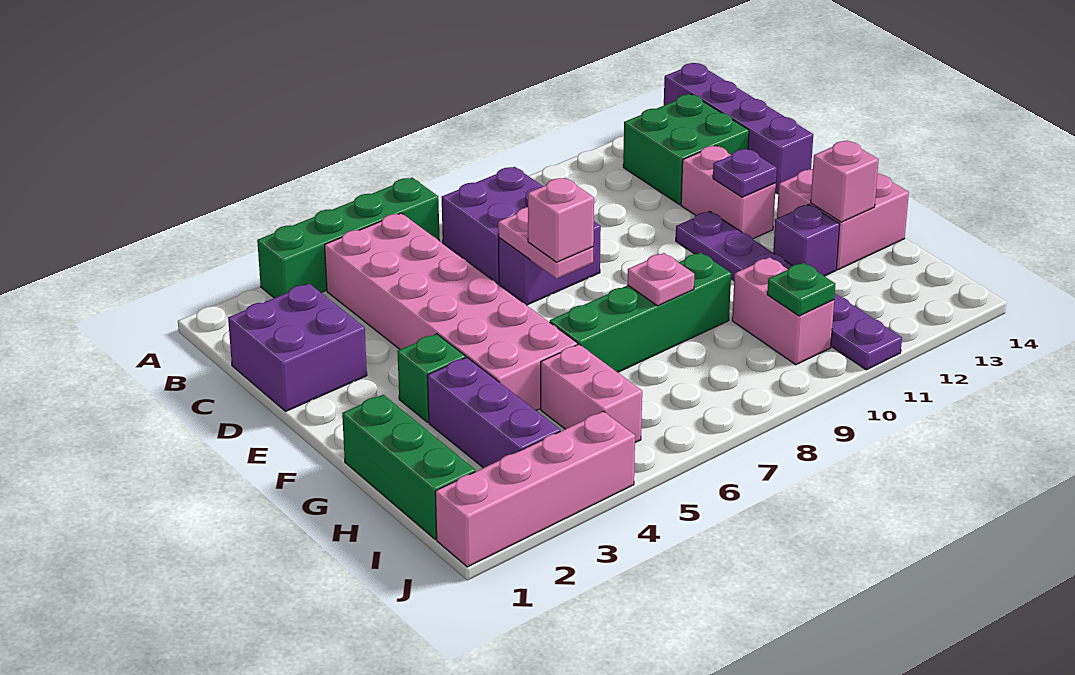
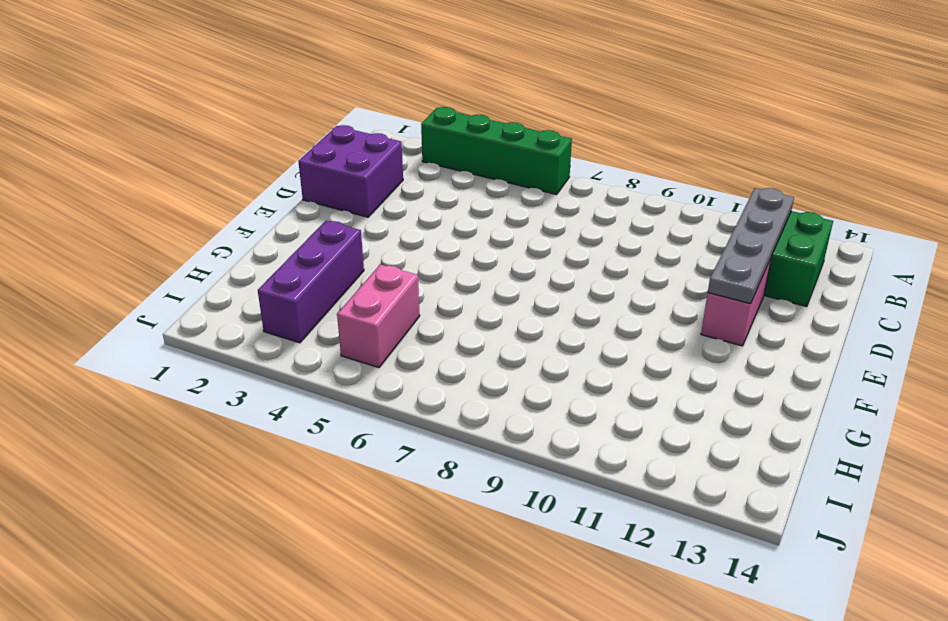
grey 1x4 plate [708,188,794,304] -> purple 1x1 plate [713,149,777,197]
none -> purple 1x4 brick [664,63,813,194]
none -> pink 2x6 brick [325,213,578,410]
none -> purple 2x2 brick [442,167,543,284]

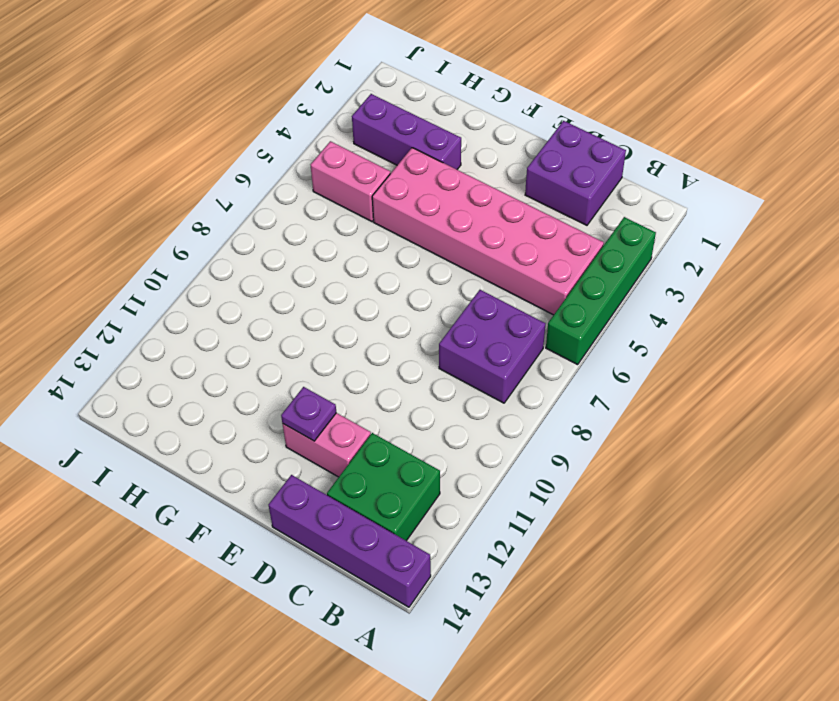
none -> purple 1x2 brick [499,222,601,305]
none -> purple 1x6 plate [676,211,902,370]
none -> green 1x1 brick [397,334,466,422]

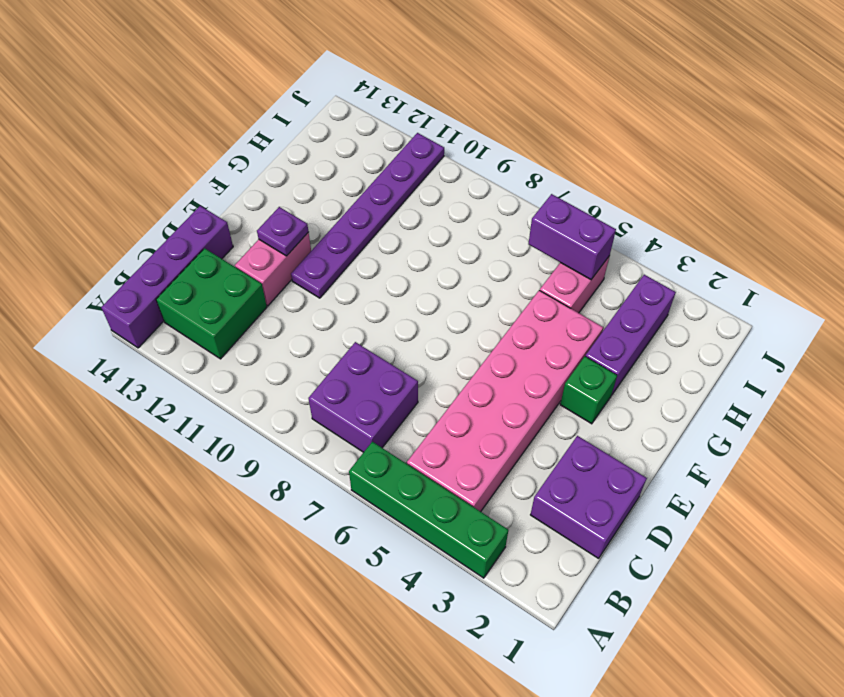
purple 1x2 brick [529,194,616,279] -> purple 1x2 brick moved to [499,222,601,305]
none -> pink 2x2 brick [777,169,909,270]
none -> green 1x3 brick [342,395,475,539]
none -> green 1x4 brick [550,253,731,372]

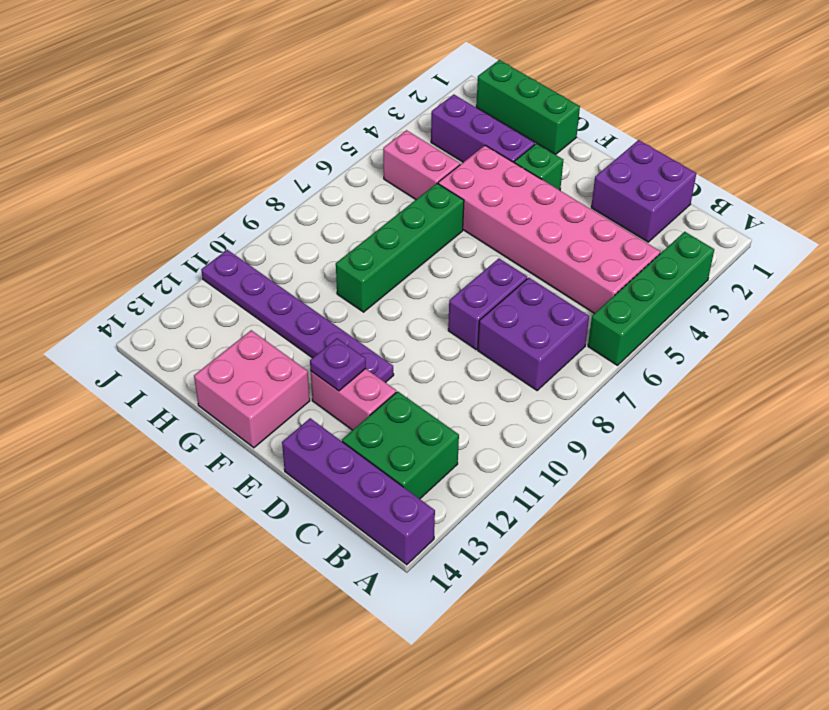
none -> purple 1x1 brick [773,204,840,276]
none -> pink 1x2 brick [732,257,834,365]
none -> pink 1x4 brick [435,411,635,567]

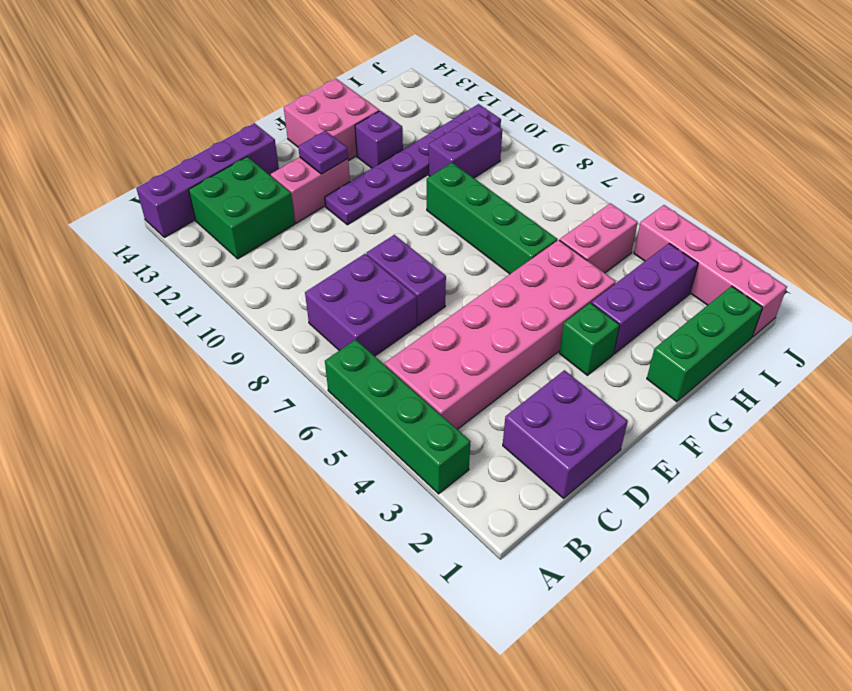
purple 1x2 brick [429,114,502,178] -> pink 1x2 brick [732,257,834,365]
none -> pink 1x2 plate [498,207,593,279]
none -> pink 1x1 plate [627,253,694,306]
none -> pink 1x1 brick [811,141,879,222]

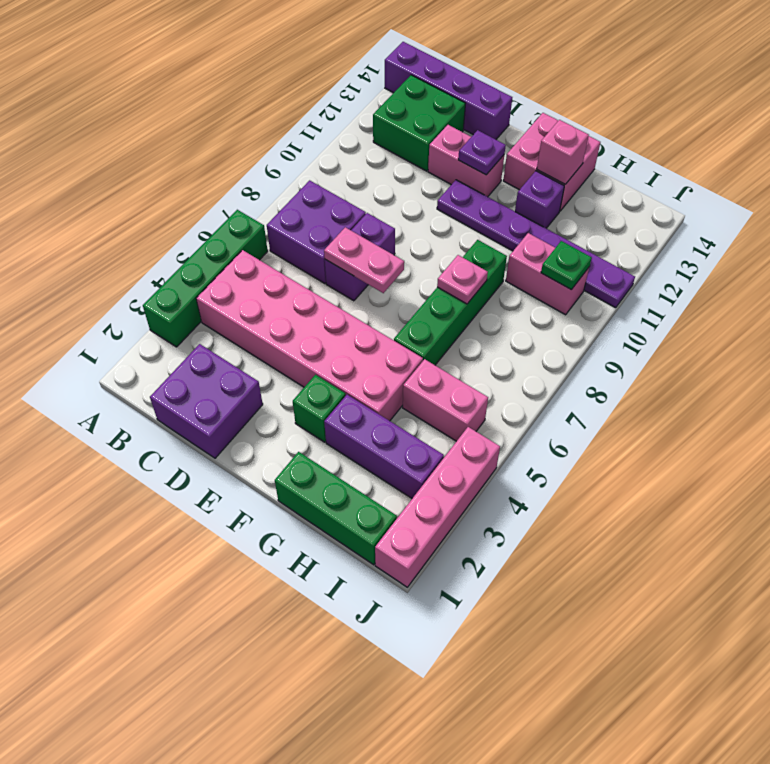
none -> pink 1x1 brick [528,177,594,262]

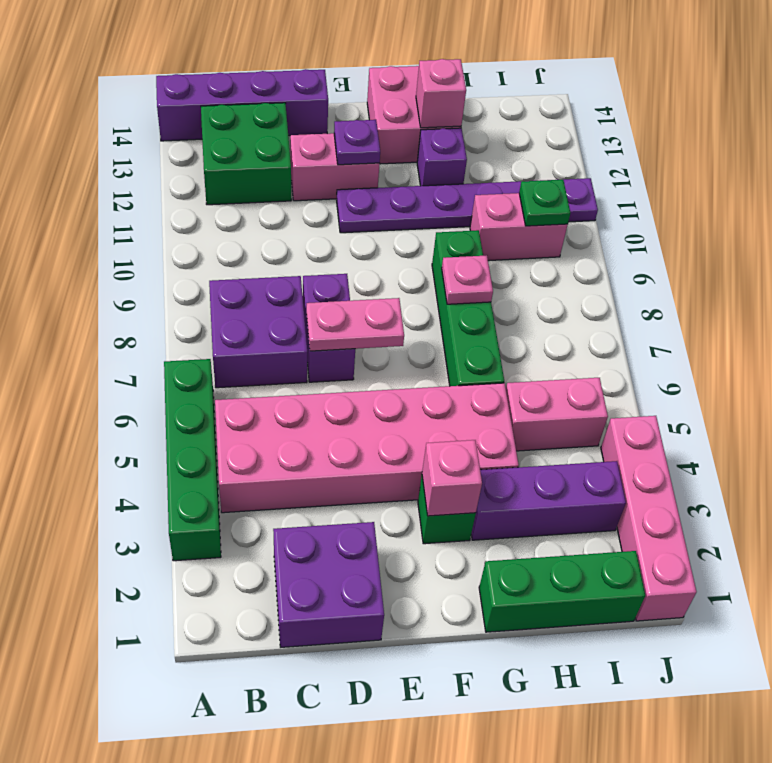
pink 1x1 brick [422,440,482,516] -> pink 1x1 brick moved to [528,177,594,262]

